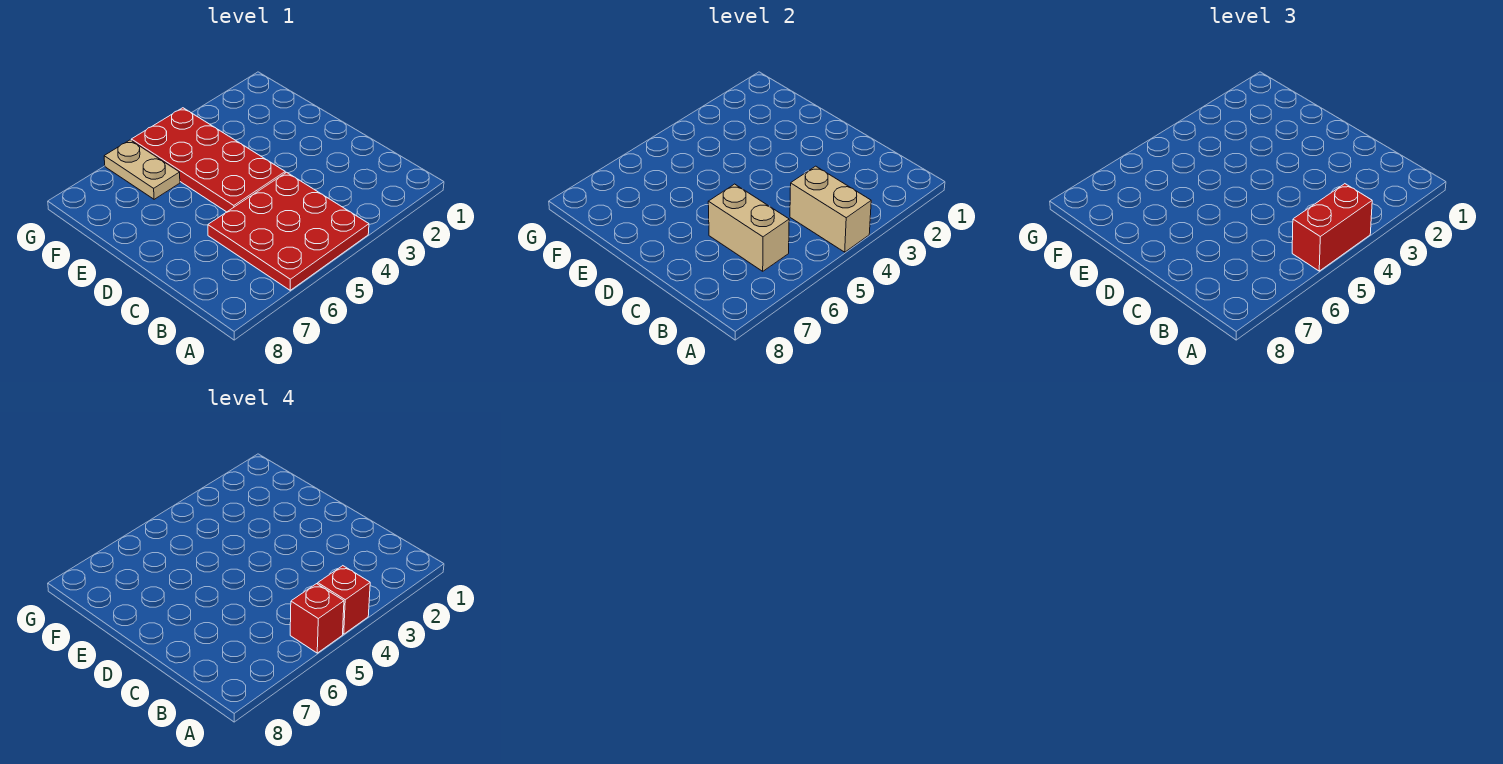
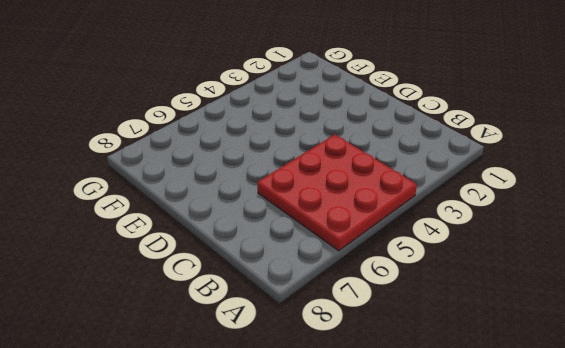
none -> red 2x4 plate [131,108,285,212]
none -> tan 1x2 plate [104,140,180,199]

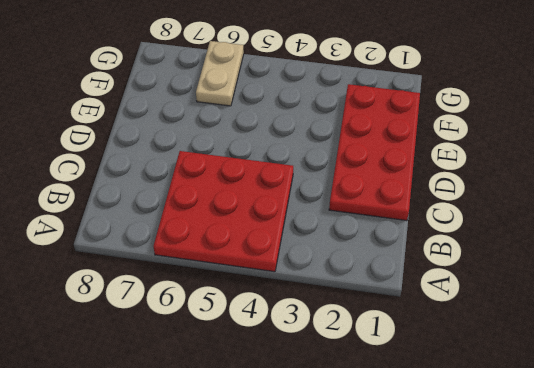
red 2x4 plate [329,84,420,221] -> red 2x4 plate moved to [131,108,285,212]
none -> tan 1x2 brick [790,166,871,252]
none -> tan 1x2 brick [708,184,789,271]

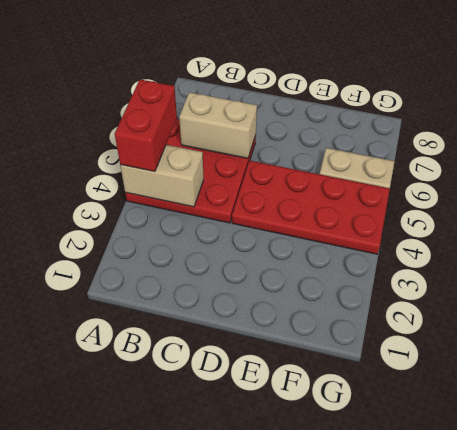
none -> red 1x1 brick [318,566,370,634]
none -> red 1x1 brick [290,584,344,653]

